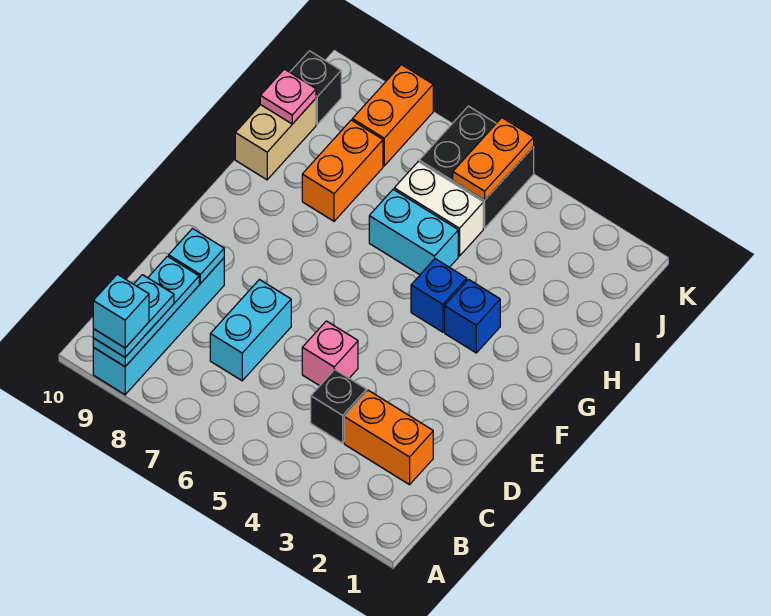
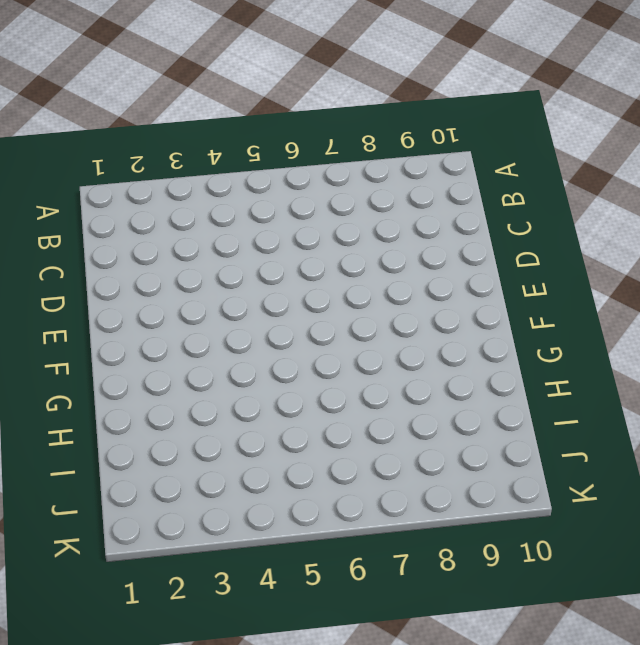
none -> cyan 1x4 brick [93,258,224,395]
none -> orange 1x2 brick [344,390,433,485]
none -> black 1x1 brick [311,370,367,443]

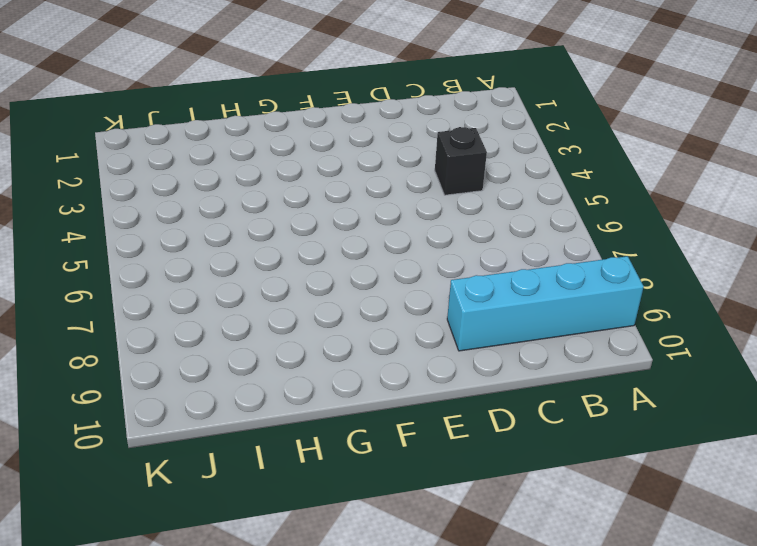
none -> orange 1x2 brick [344,390,433,485]
none -> cyan 1x2 brick [210,280,291,381]
none -> pink 1x1 brick [302,321,358,386]

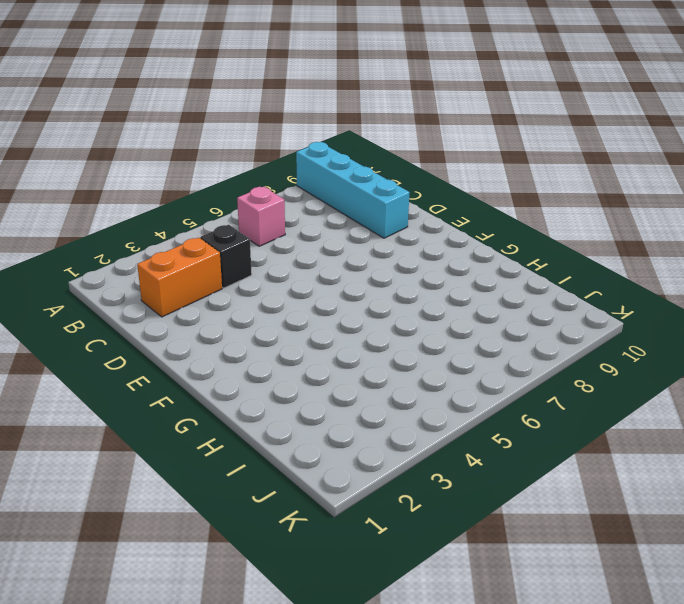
pink 1x1 brick [237,187,285,246] -> pink 1x1 brick moved to [302,321,358,386]
none -> cyan 1x2 brick [210,280,291,381]
none -> blue 1x1 brick [445,279,500,353]
none -> blue 1x1 brick [411,259,467,332]

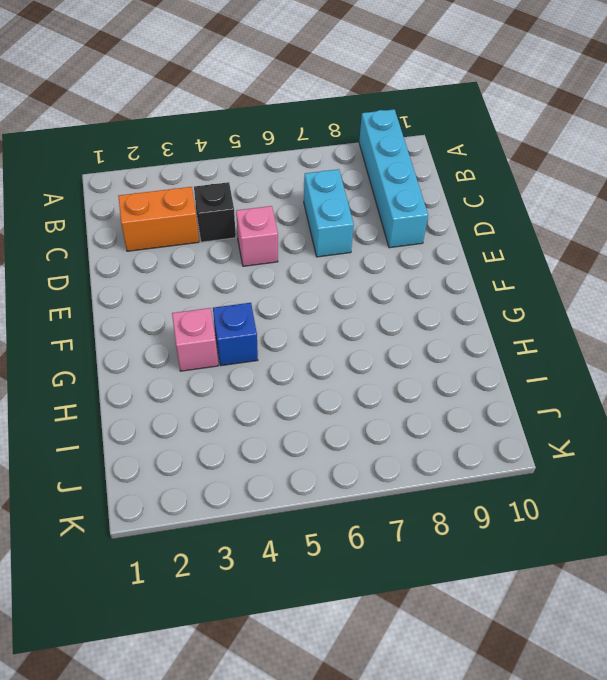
pink 1x1 brick [172,308,218,371] -> blue 1x1 brick [445,279,500,353]
none -> cyan 1x2 brick [369,189,458,275]
none -> orange 1x2 brick [302,120,383,221]
none -> tan 1x2 brick [235,99,316,180]

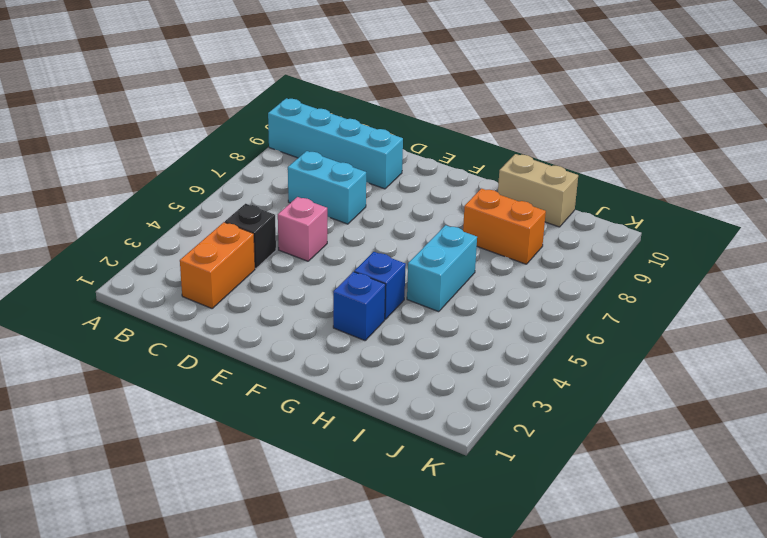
none -> white 1x2 brick [394,162,483,256]
none -> black 2x2 brick [419,106,534,228]
none -> orange 1x2 brick [352,65,433,166]

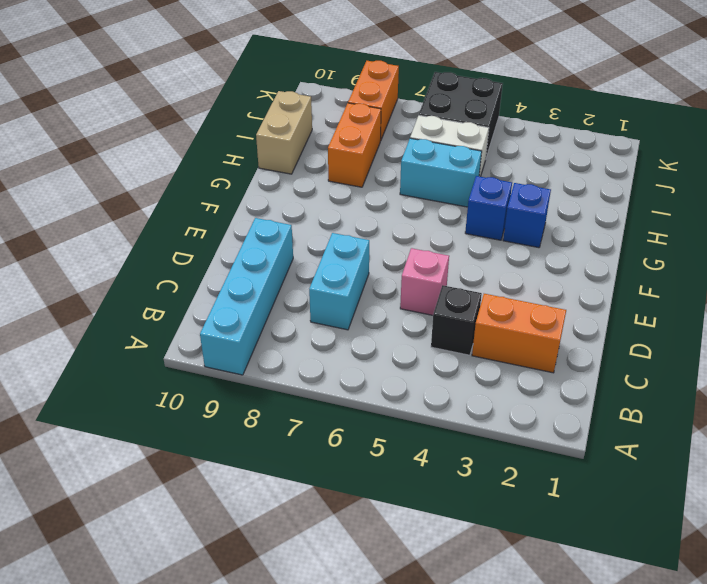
none -> black 1x1 brick [290,51,341,124]
none -> cyan 1x3 plate [93,256,199,367]
none -> cyan 1x1 plate [169,229,224,284]

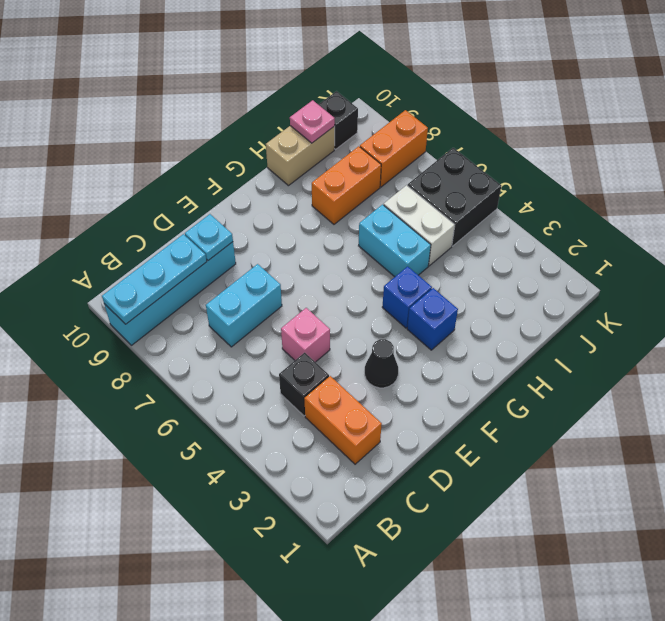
black 1x1 cone [365,339,398,388] -> none
none -> orange 1x2 plate [453,118,534,200]
none -> cyan 1x2 plate [93,275,174,357]
none -> cyan 1x1 brick [93,274,149,348]

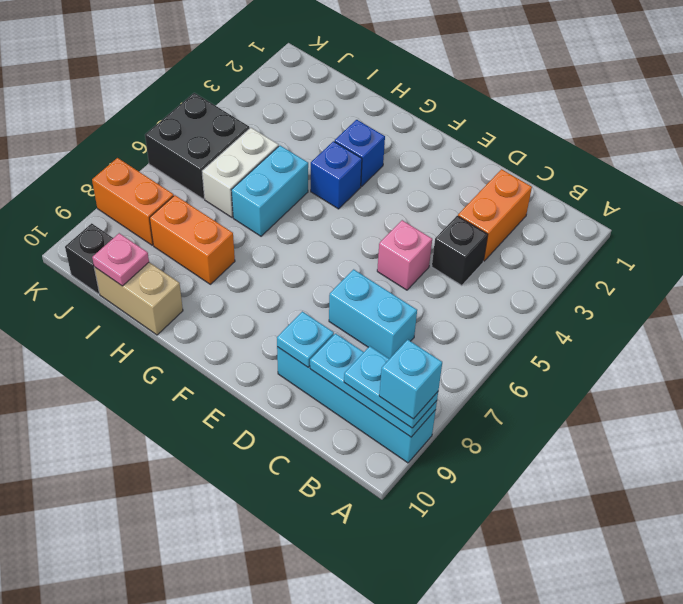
none -> orange 1x2 plate [453,118,534,200]

